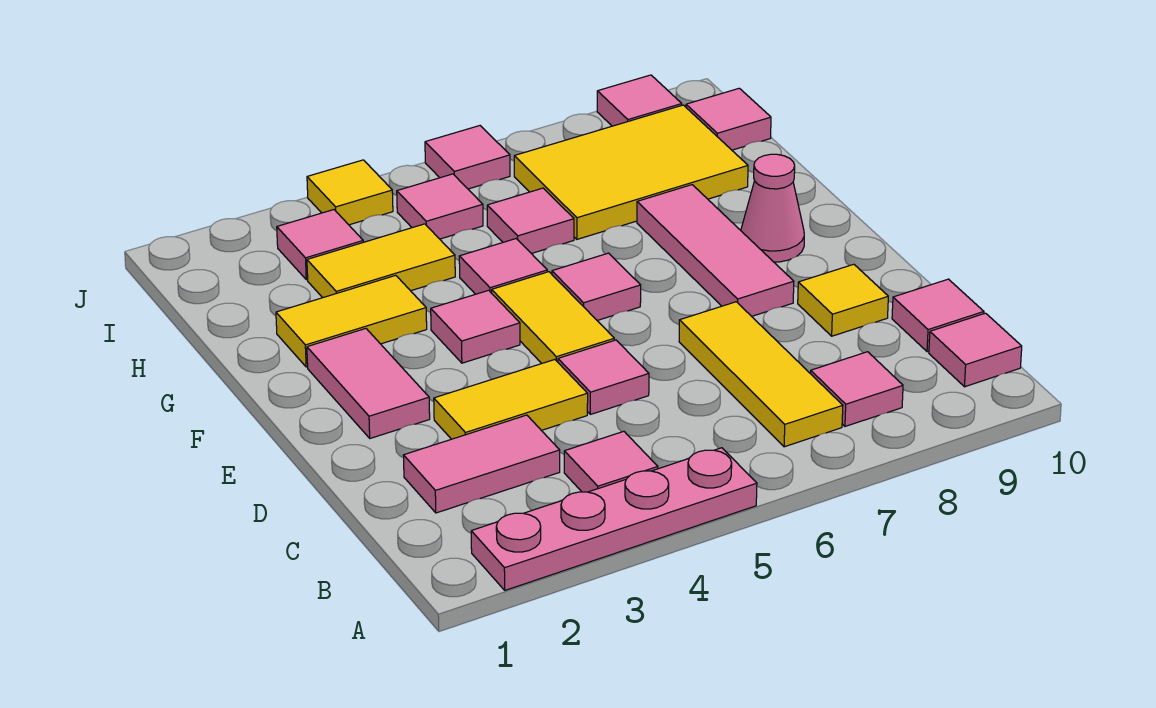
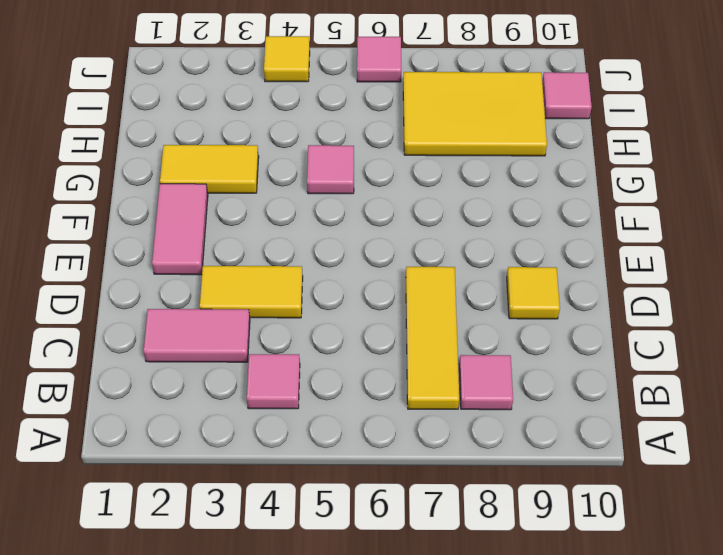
none -> pink 1x4 plate [471,448,757,590]
none -> pink 1x1 tile [929,313,1022,387]
none -> pink 1x1 tile [892,279,984,352]

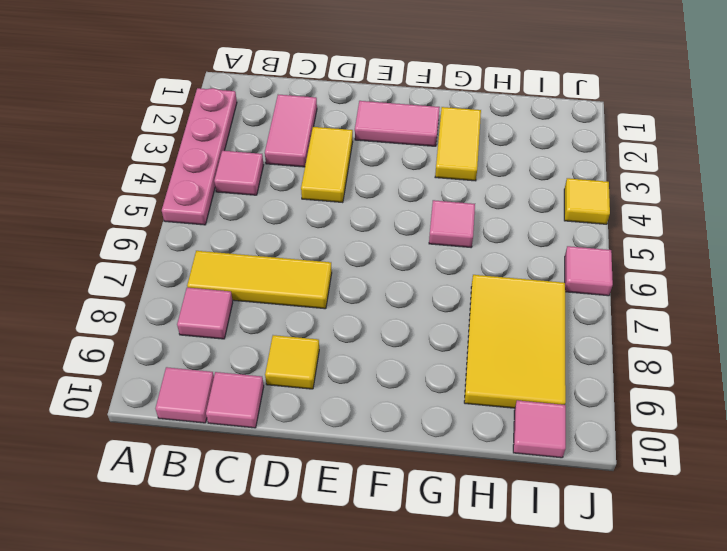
none -> pink 1x1 tile [558,340,649,414]
none -> yellow 1x2 tile [492,272,614,363]
none -> pink 1x3 tile [637,185,794,316]

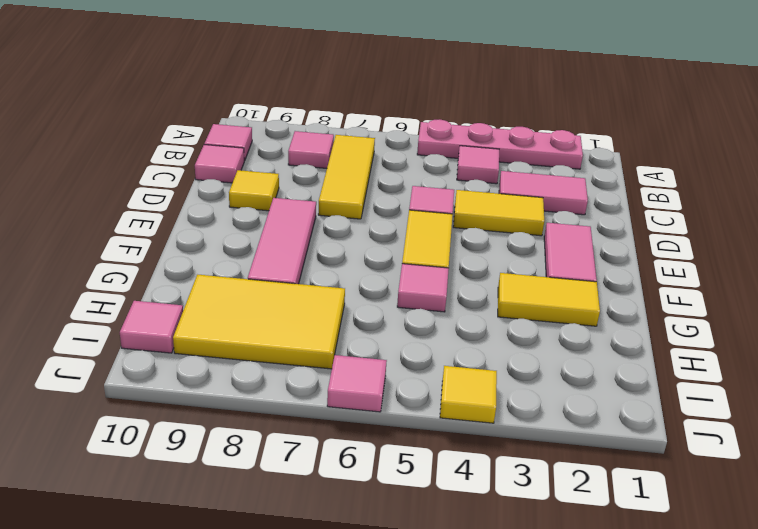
none -> pink 1x1 tile [431,290,520,363]
none -> pink 1x1 tile [552,253,641,320]
none -> pink 1x1 cone [741,154,804,262]

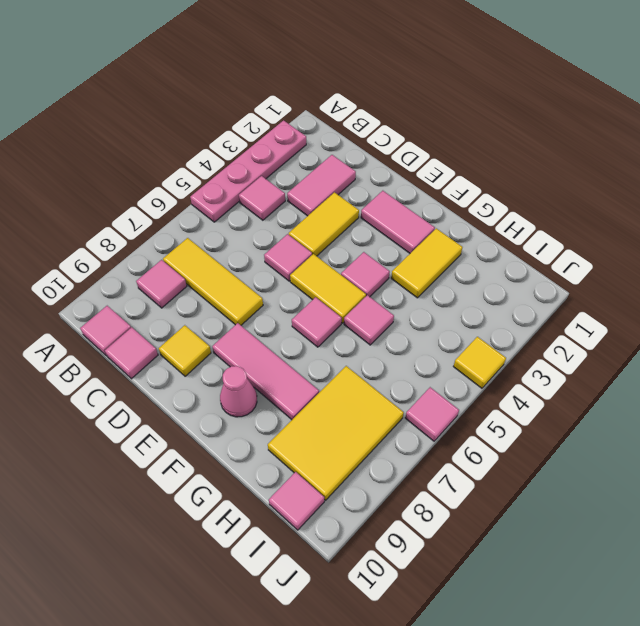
none -> yellow 1x2 tile [307,224,455,298]
none -> pink 1x1 tile [487,188,574,254]
none -> pink 1x1 tile [277,210,363,280]

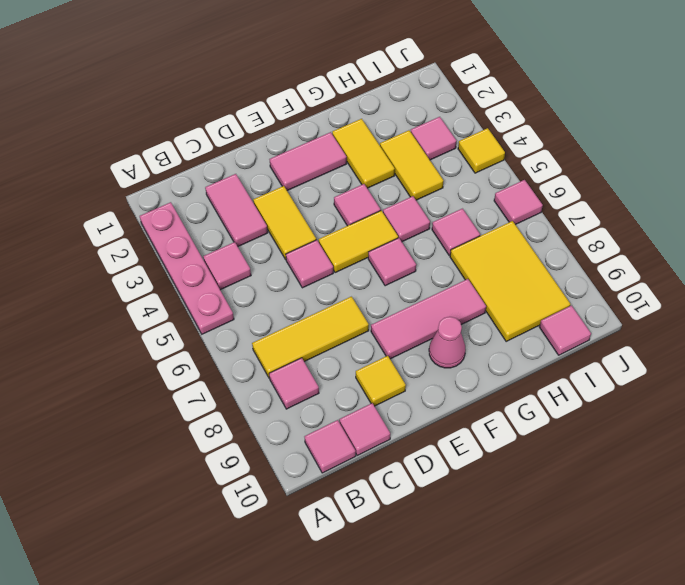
none -> pink 1x1 tile [397,174,483,239]
none -> pink 1x1 tile [597,75,682,126]

